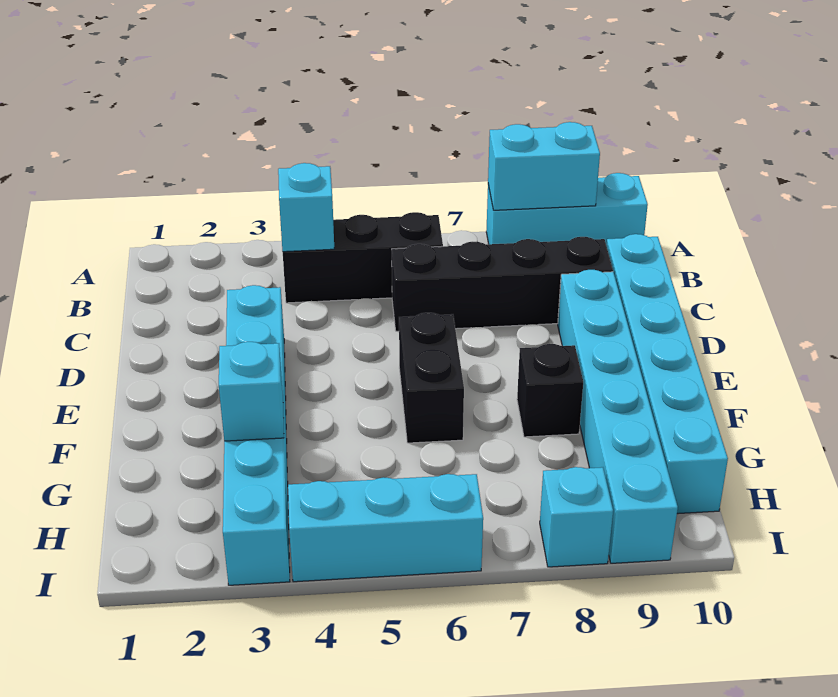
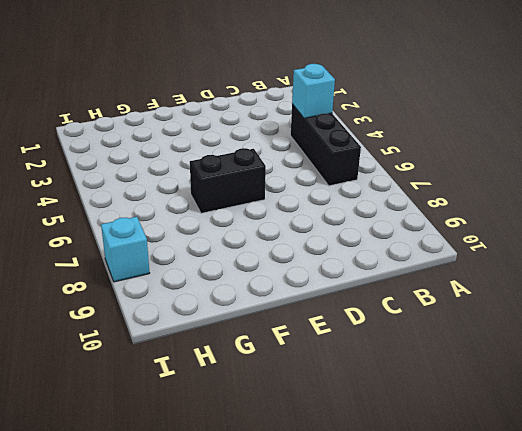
none -> cyan 1x3 brick [486,173,648,245]
none -> black 1x4 brick [392,237,613,331]
none -> cyan 1x6 brick [606,234,728,514]

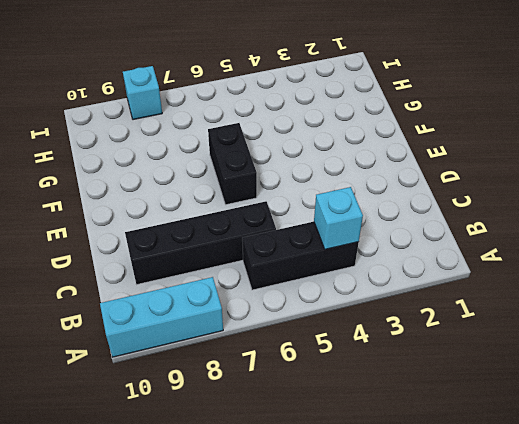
none -> cyan 1x6 brick [606,234,728,514]
none -> cyan 1x6 brick [223,285,290,585]
none -> cyan 1x6 brick [558,270,678,563]

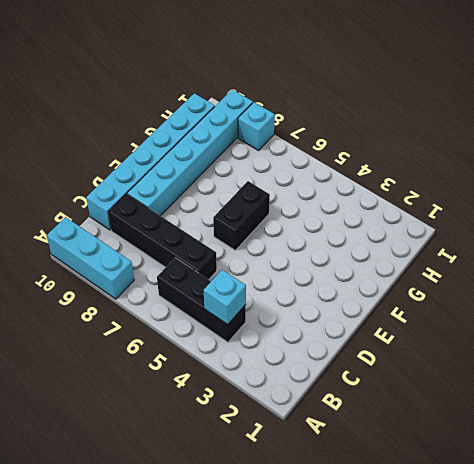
none -> cyan 1x6 brick [223,285,290,585]
none -> black 1x1 brick [517,344,583,437]
none -> cyan 1x3 brick [288,474,483,582]

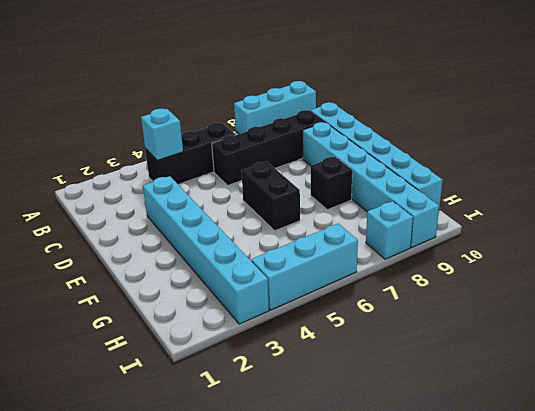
none -> cyan 1x2 brick [488,122,600,210]
none -> cyan 1x1 brick [219,342,284,441]

